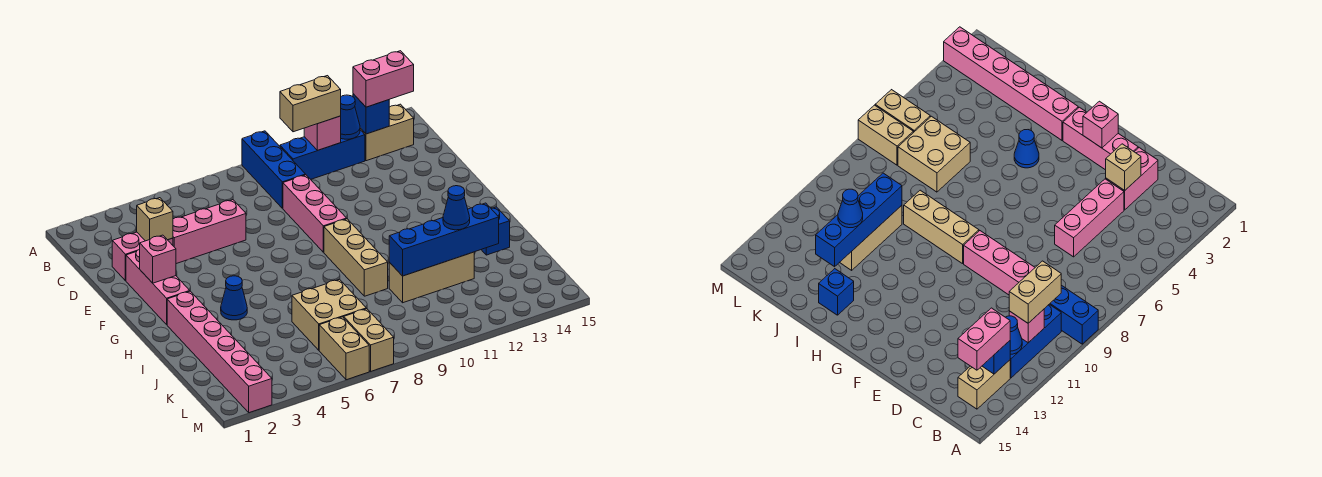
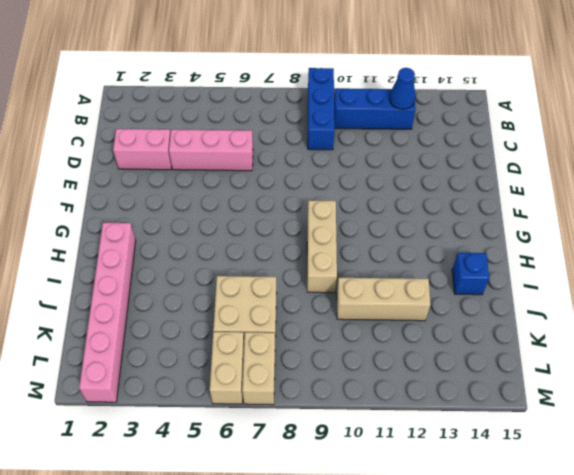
none -> tan 1x2 brick [360,104,414,161]
none -> pink 1x3 brick [283,175,347,252]
none -> pink 1x3 brick [126,249,189,324]

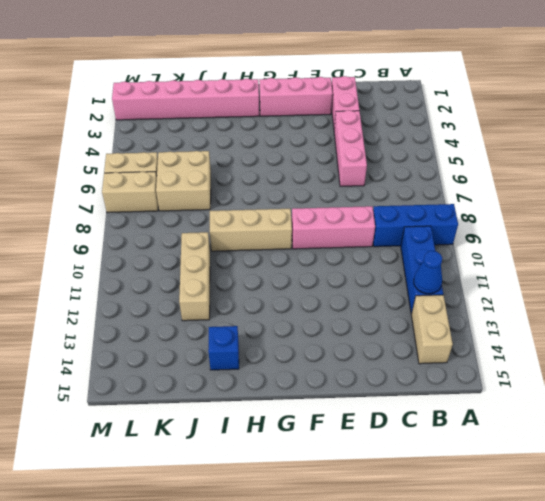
none -> blue 1x1 cone [221,276,247,320]
none -> pink 1x1 brick [304,116,341,150]
none -> blue 1x1 brick [353,94,389,134]

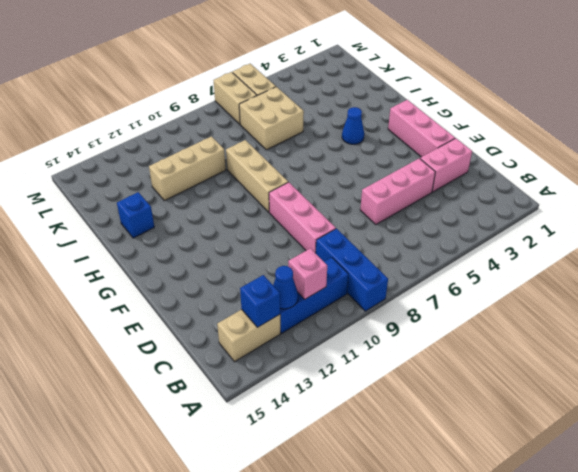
none -> pink 1x6 brick [167,291,272,413]
none -> tan 1x1 brick [137,198,173,241]
none -> pink 1x1 brick [140,235,176,283]

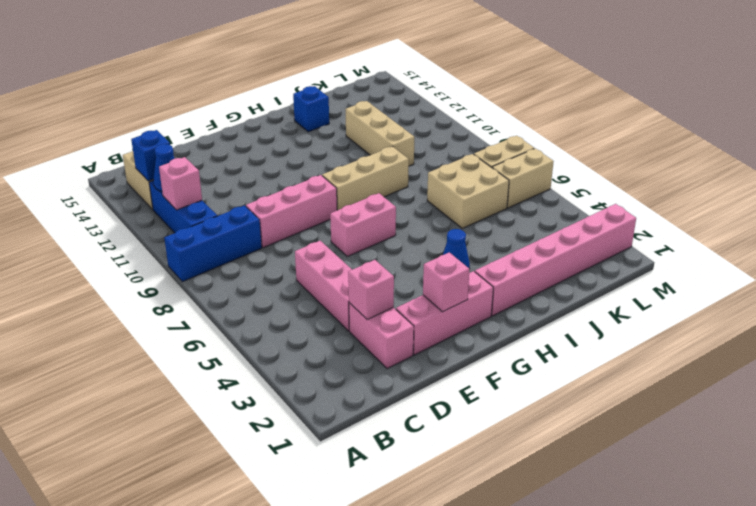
pink 1x1 brick [348,260,394,319] -> tan 1x1 brick [137,198,173,241]
pink 1x2 brick [330,193,396,257] -> pink 1x2 brick turned to [353,51,414,107]
none -> blue 1x4 brick [389,203,499,276]
none -> tan 1x2 brick [280,76,341,132]
none -> blue 1x1 cone [443,186,470,230]

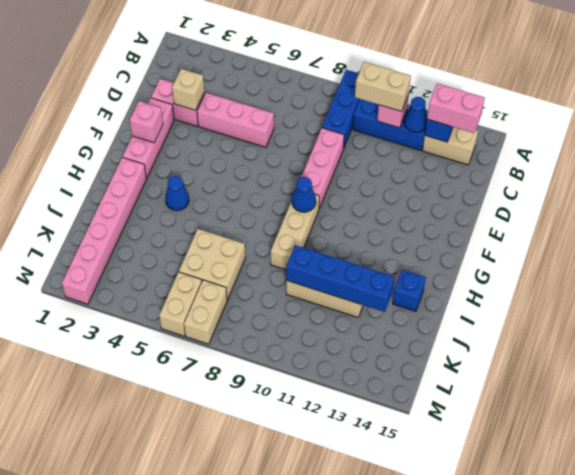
blue 1x1 cone [292,177,316,212] -> blue 1x1 cone moved to [443,186,470,230]

